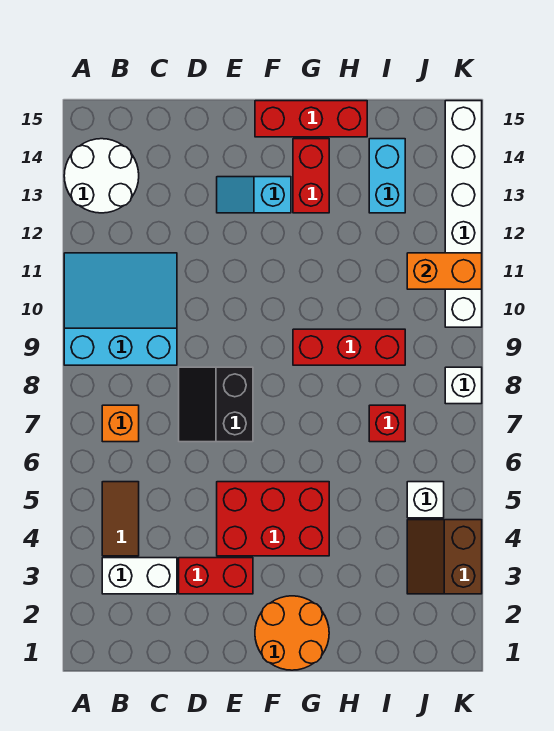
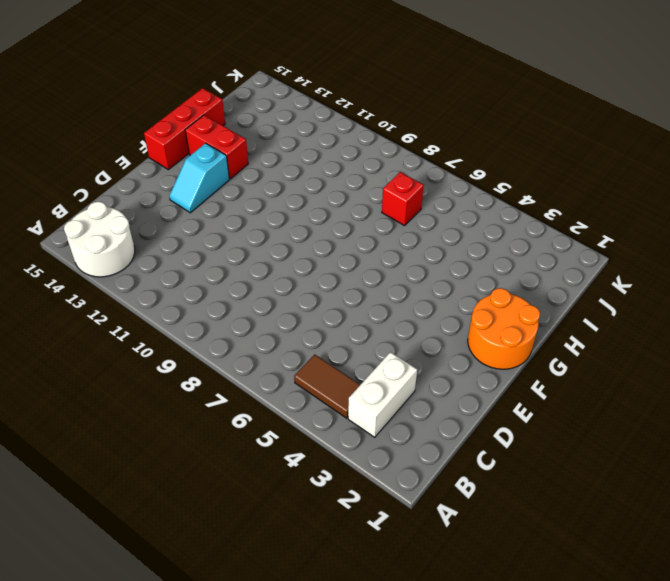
none -> cyan 3x3 slope [64,253,177,365]
none -> orange 1x1 brick [102,405,139,442]
none -> red 1x2 brick [179,558,253,594]

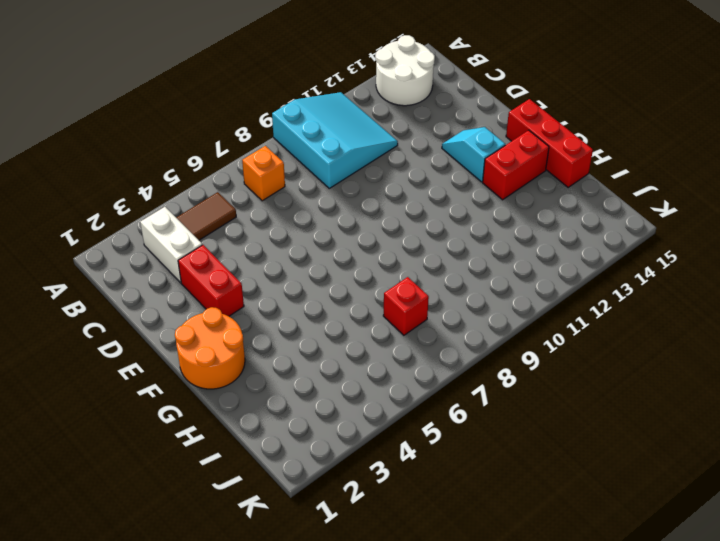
none -> black 2x2 slope [179,367,253,442]
none -> red 2x3 brick [217,482,329,556]
none -> red 1x3 brick [293,329,405,365]

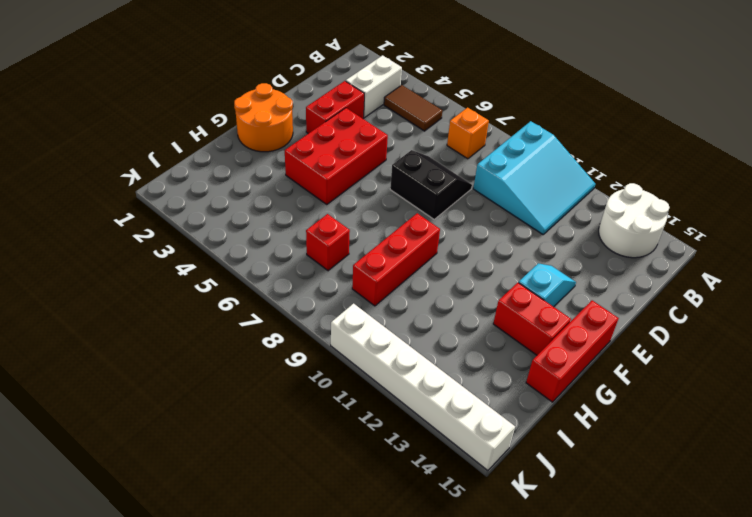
none -> cyan 1x2 brick [369,139,405,213]
none -> brown 2x2 slope [407,520,482,594]
none -> white 1x1 brick [407,482,444,518]

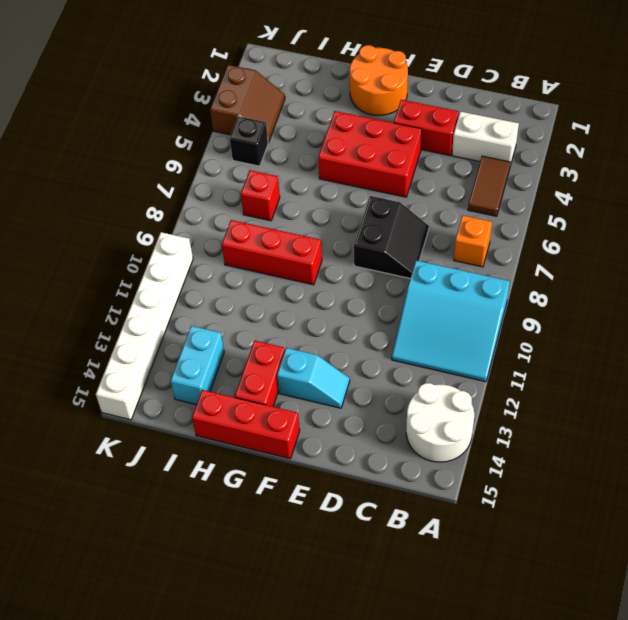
black 1x1 brick [230,116,268,166] -> white 1x1 brick [407,482,444,518]
none -> white 1x1 brick [445,367,482,404]
none -> orange 1x2 brick [407,253,482,289]

